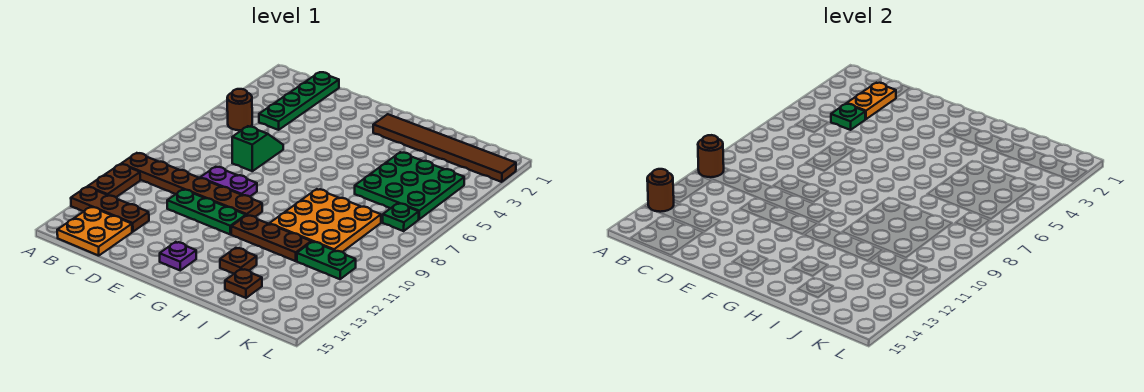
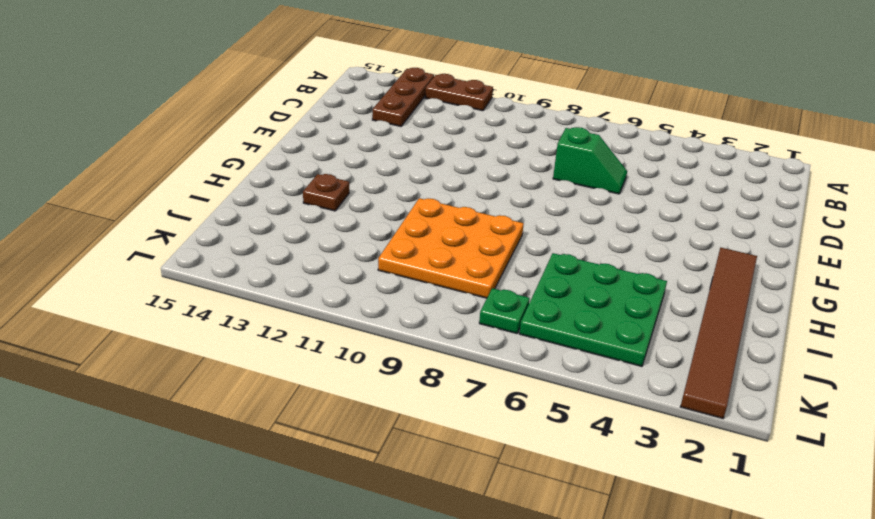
none -> brown 1x6 plate [122,153,262,217]
none -> brown 1x1 round brick [227,89,252,130]
none -> orange 2x2 plate [57,207,132,256]

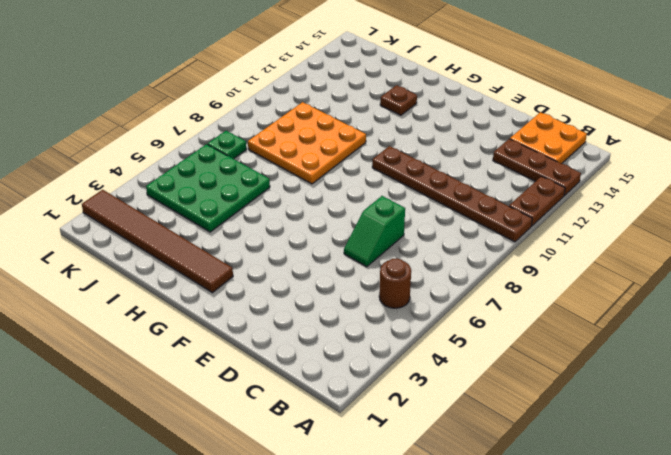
none -> green 1x4 plate [259,72,339,130]
none -> purple 1x2 plate [200,167,257,196]
none -> green 1x3 plate [167,189,246,234]

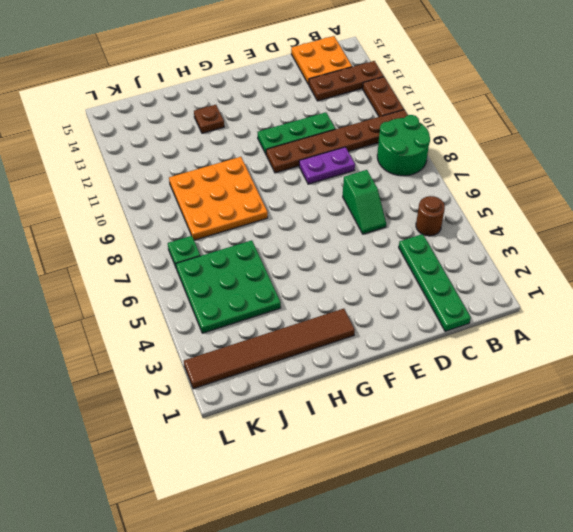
green 2x2 round brick [377,115,430,176] -> none
none -> purple 1x1 plate [160,242,196,270]
none -> brown 1x3 plate [231,215,311,261]
none -> brown 1x1 plate [225,269,262,298]

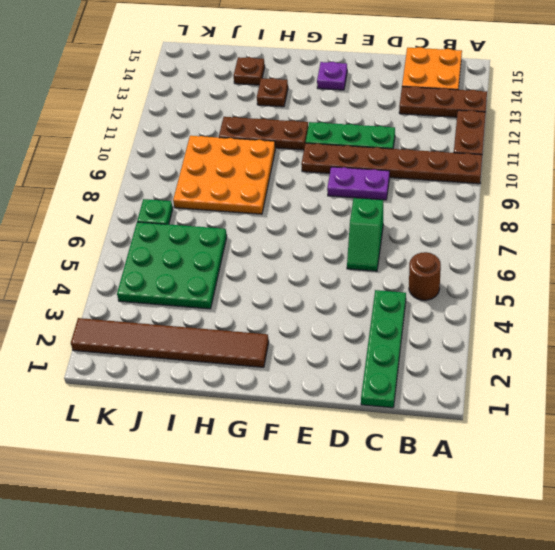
none -> green 1x2 plate [297,242,356,279]
none -> brown 1x1 round brick [698,135,724,177]
none -> brown 1x1 round brick [647,169,674,212]

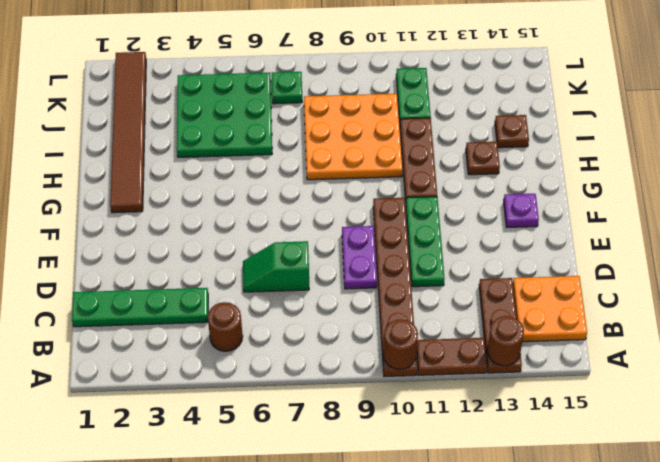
none -> orange 1x2 plate [846,83,896,119]
none -> green 1x1 plate [831,104,865,130]

